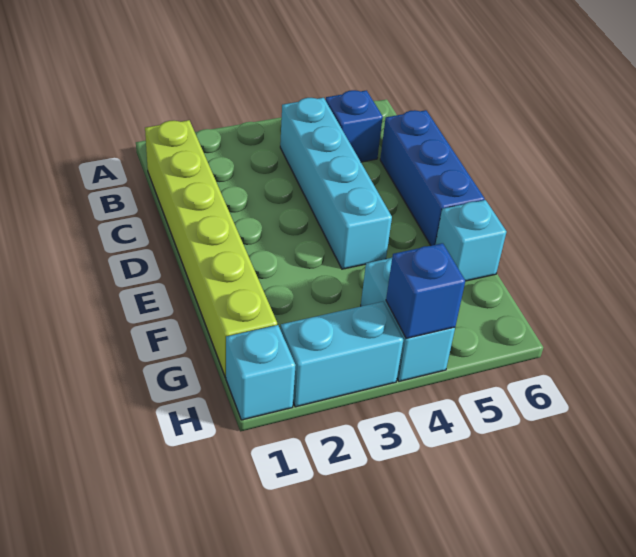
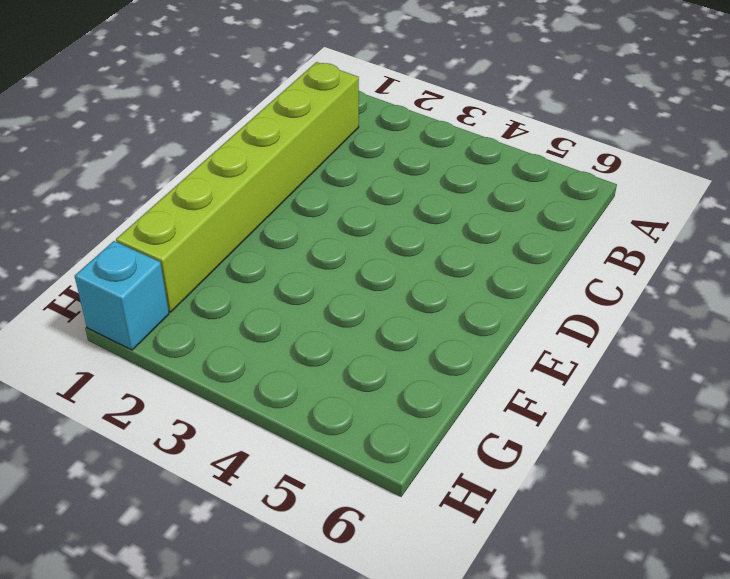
none -> cyan 1x4 brick [280,98,392,269]
none -> blue 1x1 brick [326,90,383,162]

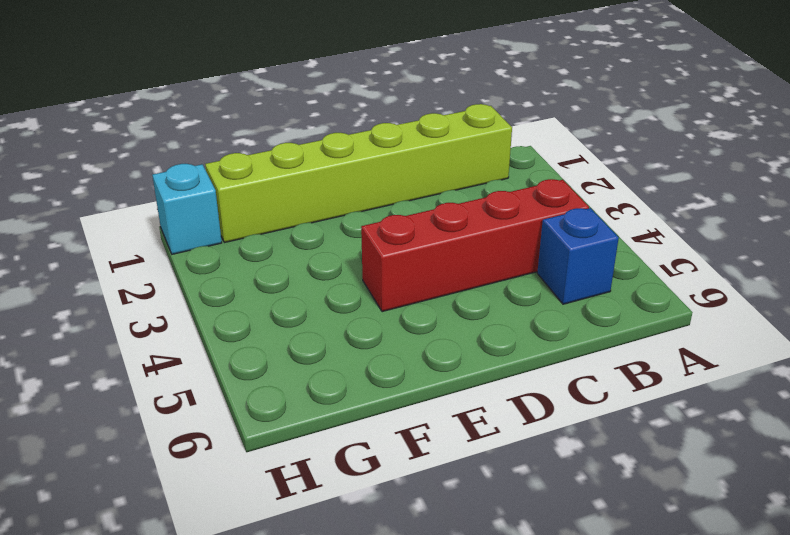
red 1x4 brick [361,179,589,312] -> cyan 1x4 brick [280,98,392,269]
none -> blue 1x3 brick [380,110,485,246]
none -> cyan 1x1 brick [435,200,506,281]

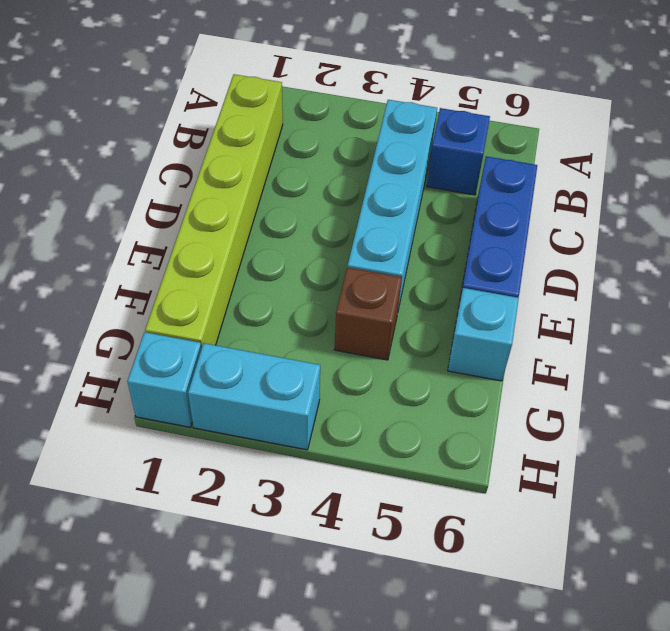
brown 1x1 brick [334,267,402,360] -> none
none -> cyan 1x2 brick [361,258,455,381]
none -> blue 1x1 brick [386,243,465,338]

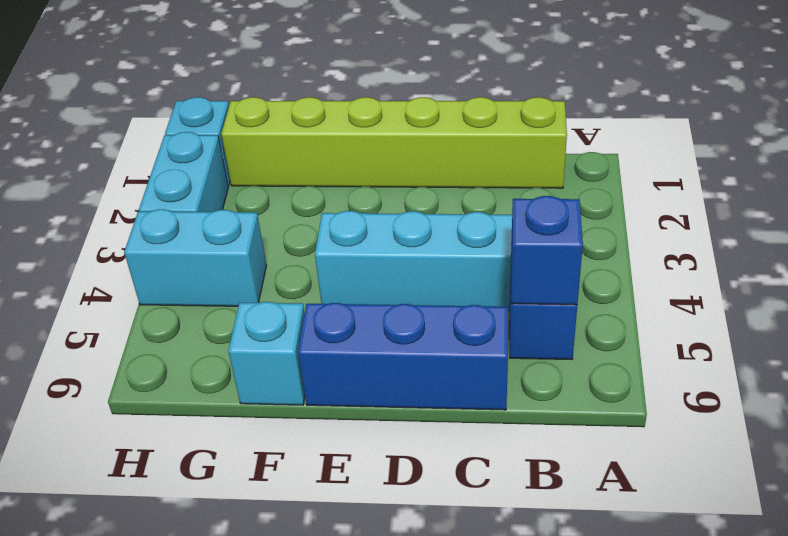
blue 1x1 brick [511,196,583,305] -> blue 1x1 brick moved to [386,243,465,338]

